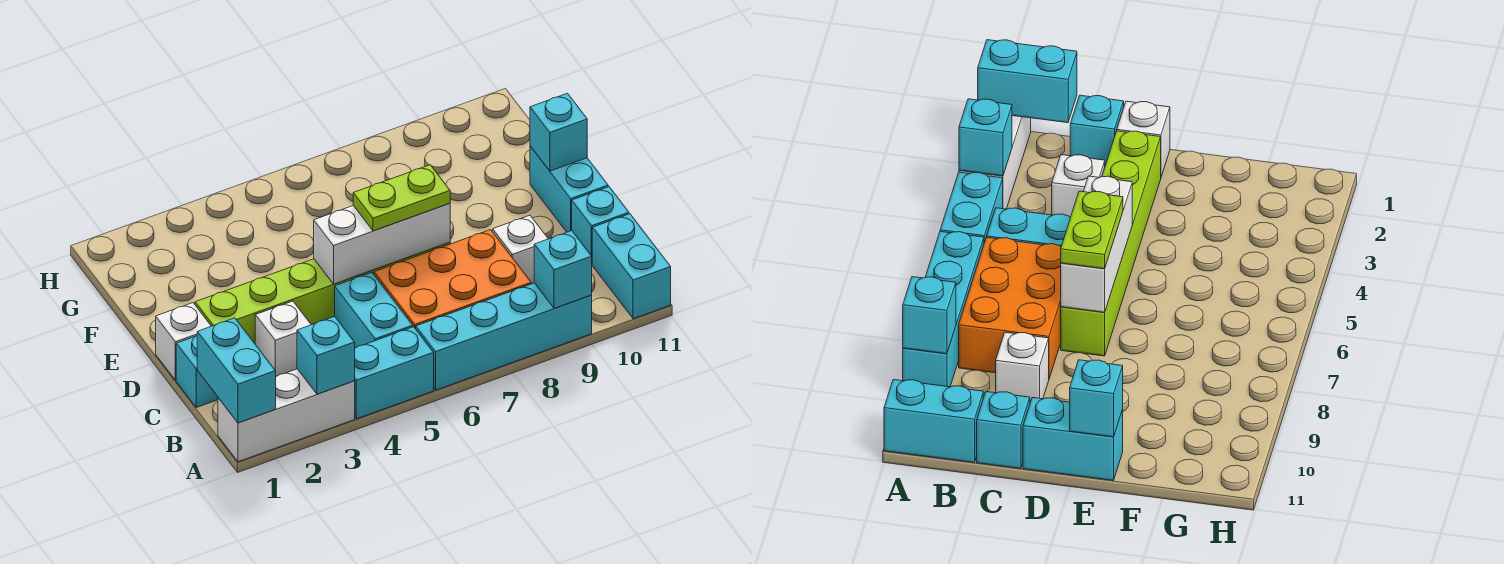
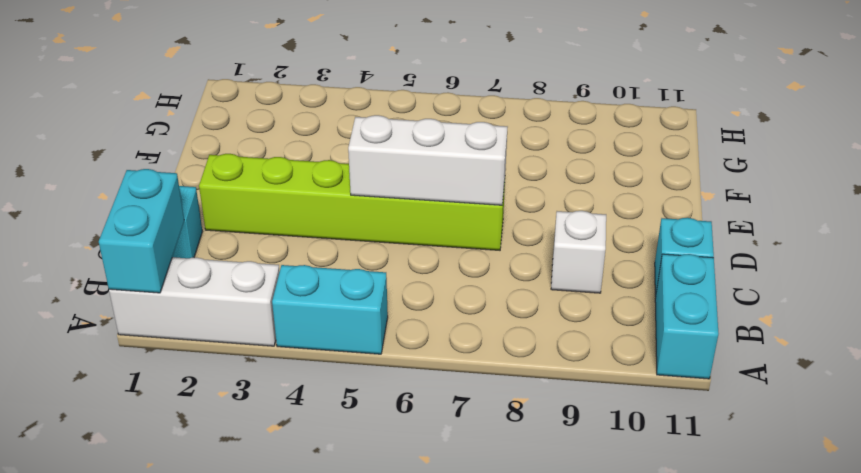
none -> cyan 1x4 brick [416,283,592,390]
none -> cyan 1x2 brick [335,273,413,348]
none -> orange 2x3 brick [374,230,531,329]

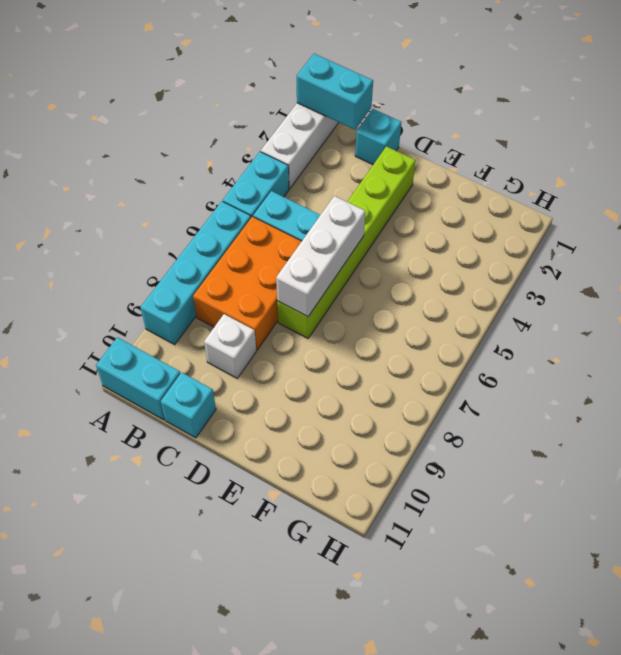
none -> white 1x1 brick [255,301,311,376]
none -> white 1x1 brick [156,303,211,380]
none -> cyan 1x2 brick [530,146,608,232]

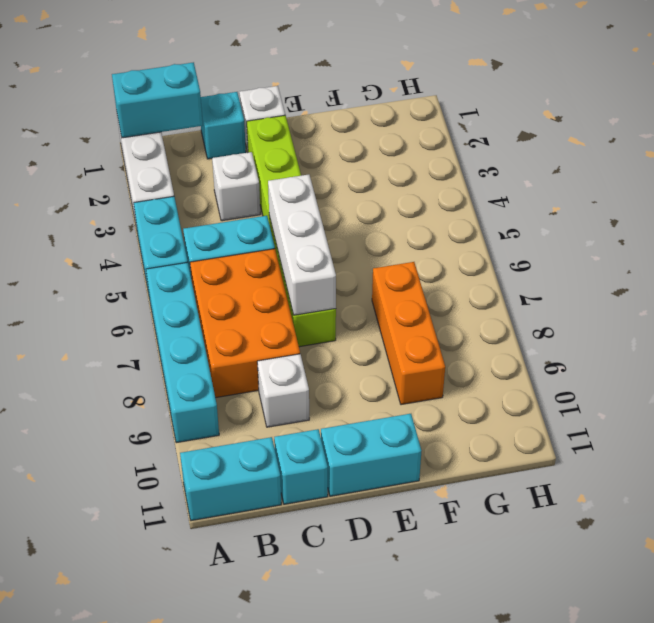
orange 1x3 brick [372,262,445,405] -> none
none -> cyan 1x1 brick [297,316,355,394]
none -> cyan 1x1 brick [534,231,592,309]
none -> cyan 1x1 brick [530,93,587,171]

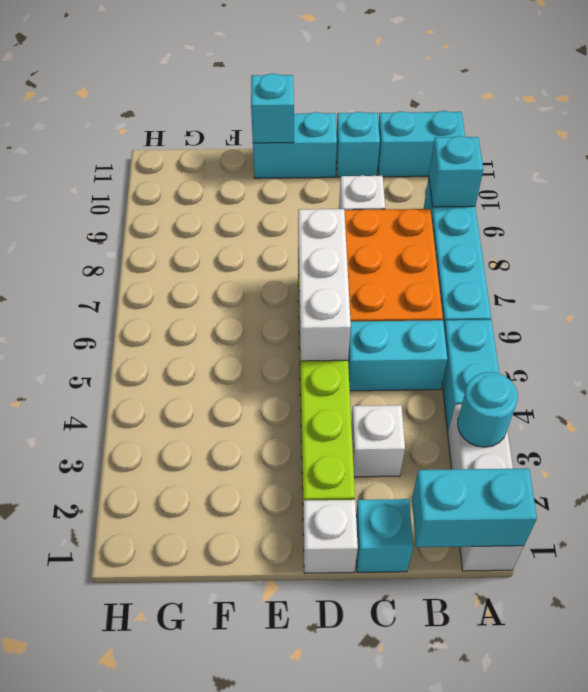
cyan 1x1 round brick [458,372,518,447] -> cyan 1x1 brick [297,316,355,394]
none -> lime 1x2 plate [353,165,450,231]

